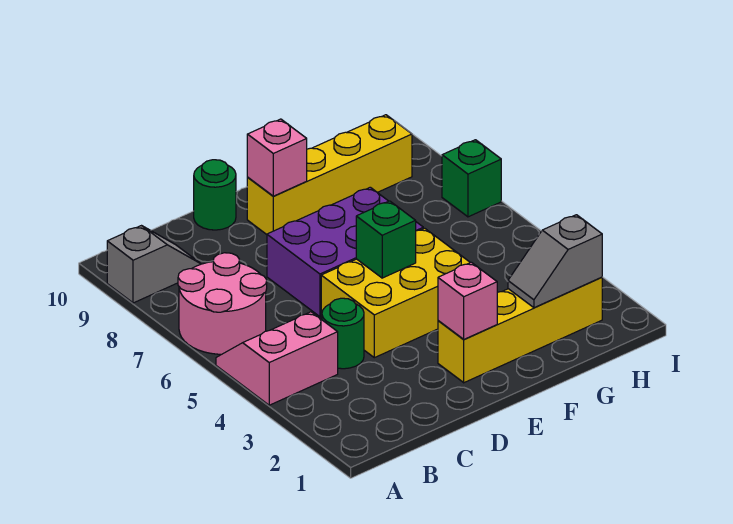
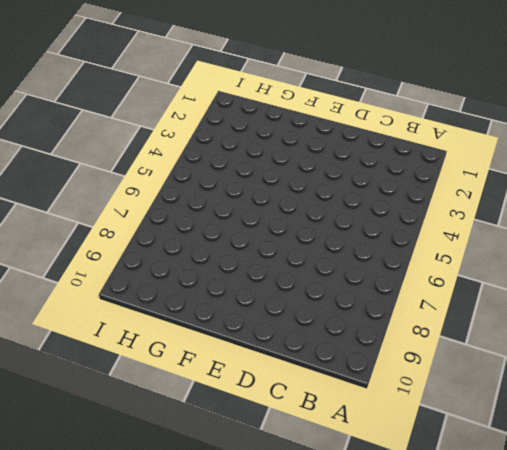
none -> pink 2x2 slope [216,312,338,405]
none -> pink 2x2 round brick [178,253,267,354]
none -> grey 1x2 slope [107,226,201,303]

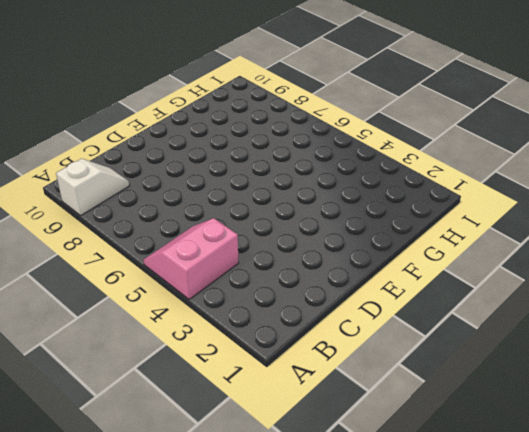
white 1x2 slope [56,159,129,216] -> grey 1x2 slope [107,226,201,303]
none -> pink 2x2 round brick [178,253,267,354]
none -> green 1x1 round brick [322,298,364,369]
none -> yellow 2x3 brick [321,228,470,358]

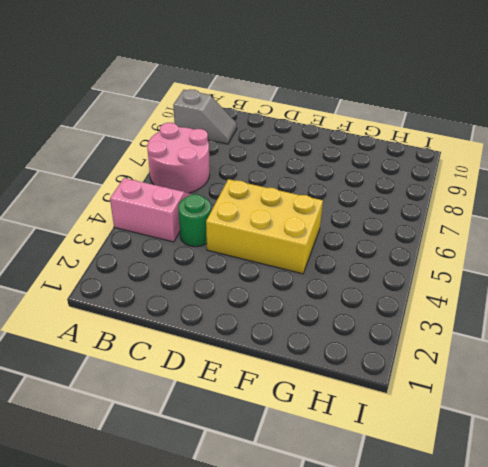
none -> purple 2x3 brick [267,187,423,317]
none -> green 1x1 round brick [194,160,236,230]
none -> yellow 1x4 brick [438,277,602,383]

